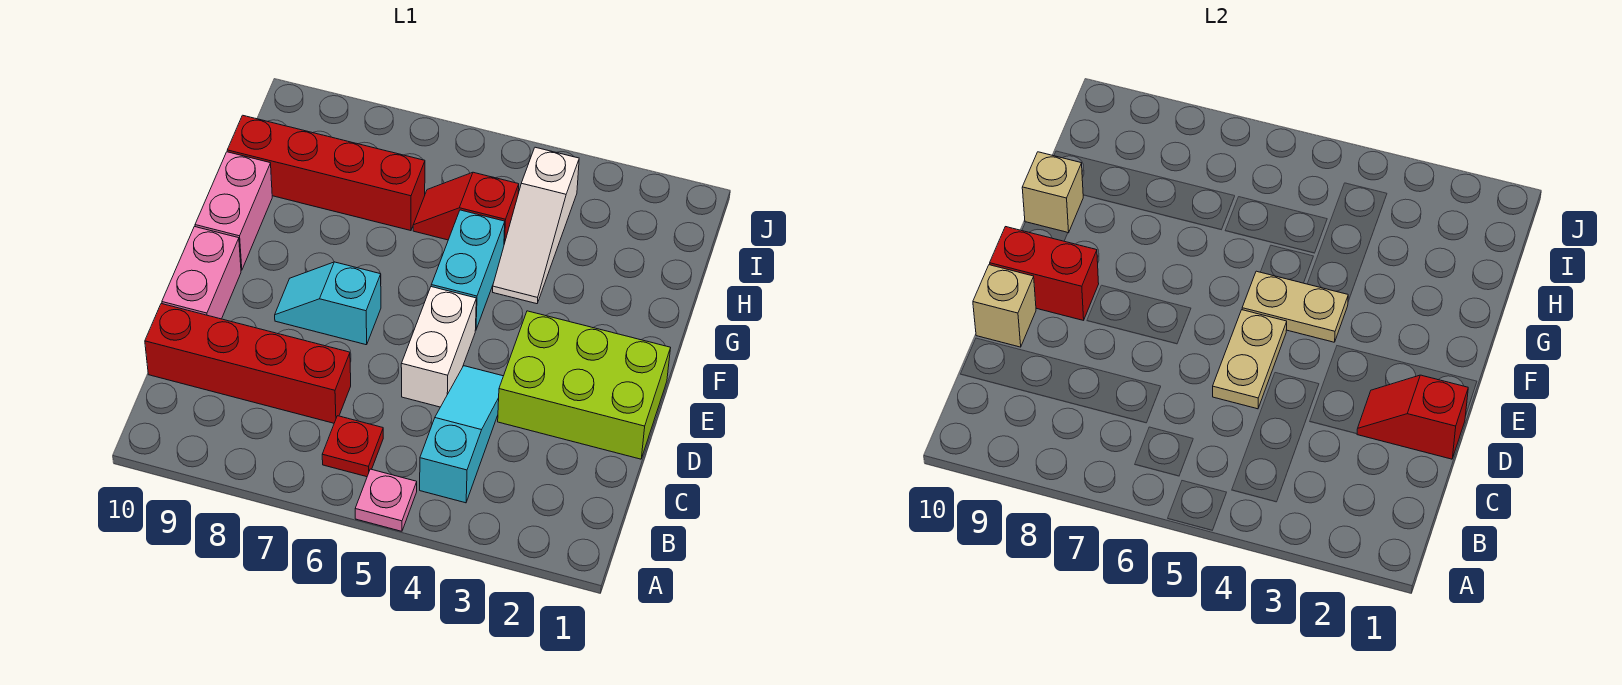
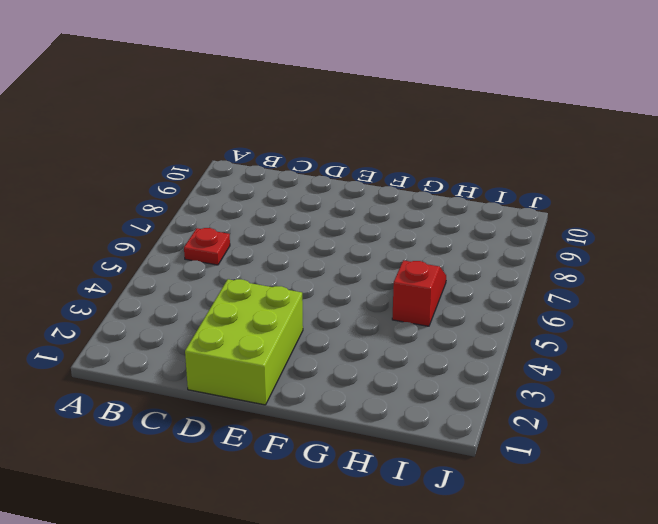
none -> pink 1x1 plate [355,469,417,531]
none -> cyan 1x3 slope [420,366,503,503]
none -> red 1x4 brick [145,304,351,423]

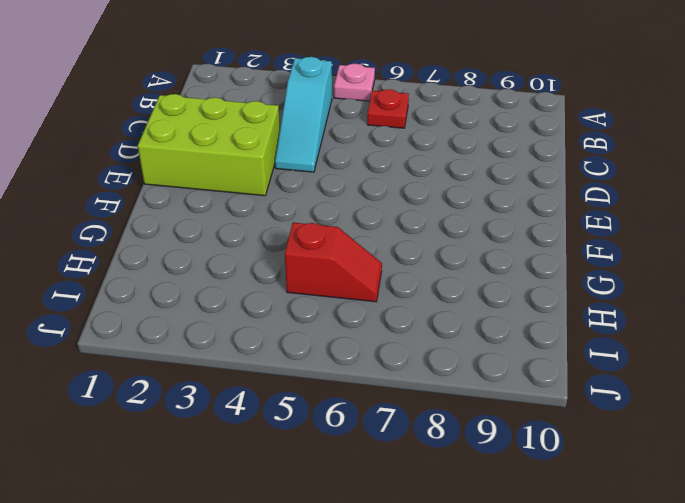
none -> red 1x4 brick [145,304,351,423]
none -> white 1x2 brick [401,287,476,407]
none -> pink 1x2 brick [162,227,241,319]

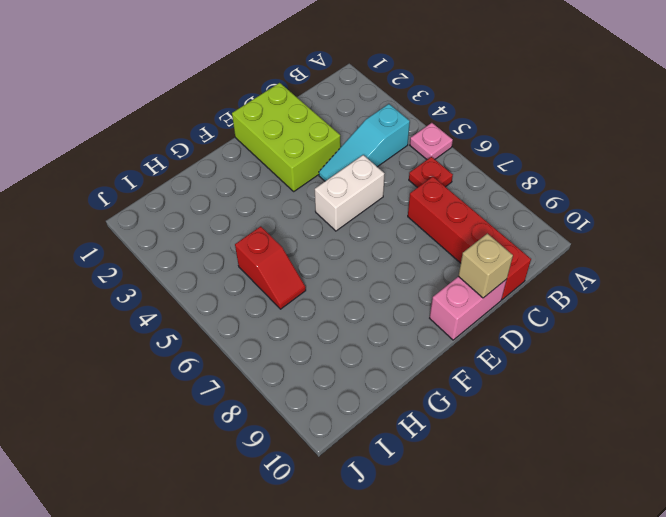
none -> cyan 1x2 slope [275,262,381,345]
none -> cyan 1x2 brick [431,210,505,329]
none -> pink 1x2 brick [195,152,272,270]

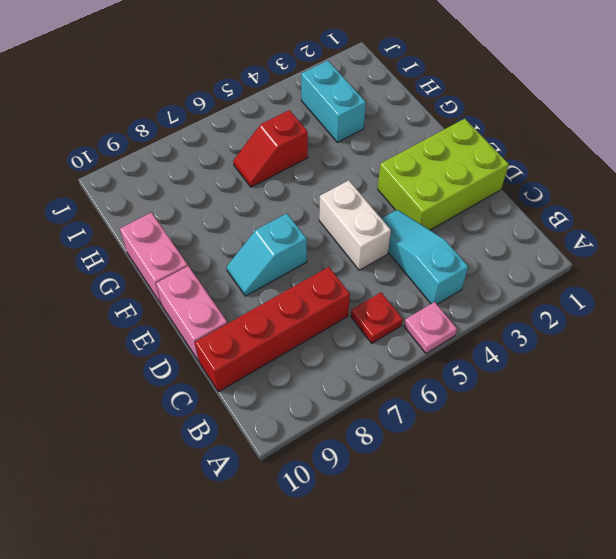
cyan 1x2 brick [301,61,366,142] -> cyan 1x2 brick moved to [431,210,505,329]
none -> white 1x3 slope [493,147,579,304]
none -> red 1x4 brick [227,115,425,231]
none -> red 1x2 slope [1357,375,1468,459]

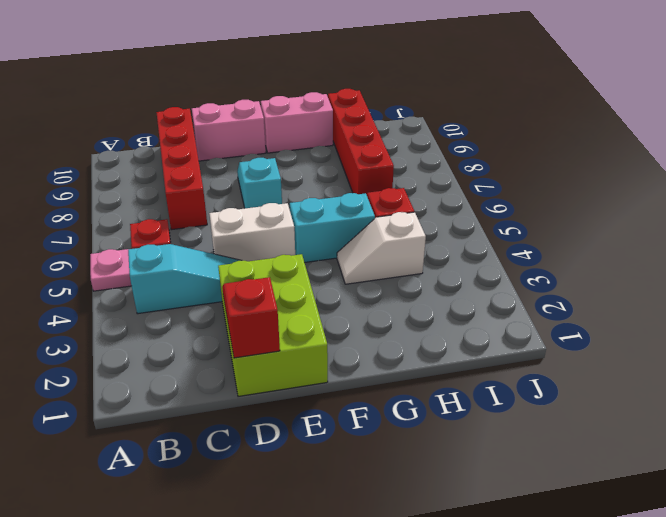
white 1x2 slope [337,212,426,284] -> white 1x3 slope [493,147,579,304]
none -> tan 1x2 plate [1213,310,1287,409]
none -> tan 1x1 brick [973,265,1036,347]
none -> red 1x2 brick [990,227,1099,320]

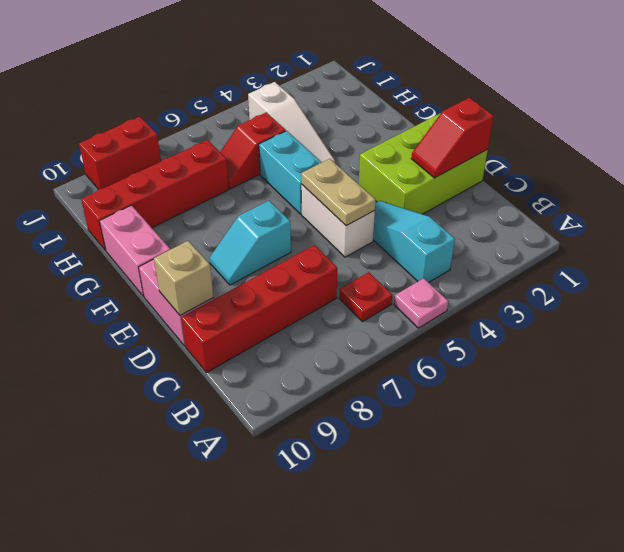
red 1x2 brick [79,117,161,189] -> red 1x2 brick moved to [990,227,1099,320]
none -> tan 1x2 plate [1242,271,1348,342]
none -> tan 1x1 brick [1022,152,1083,233]

